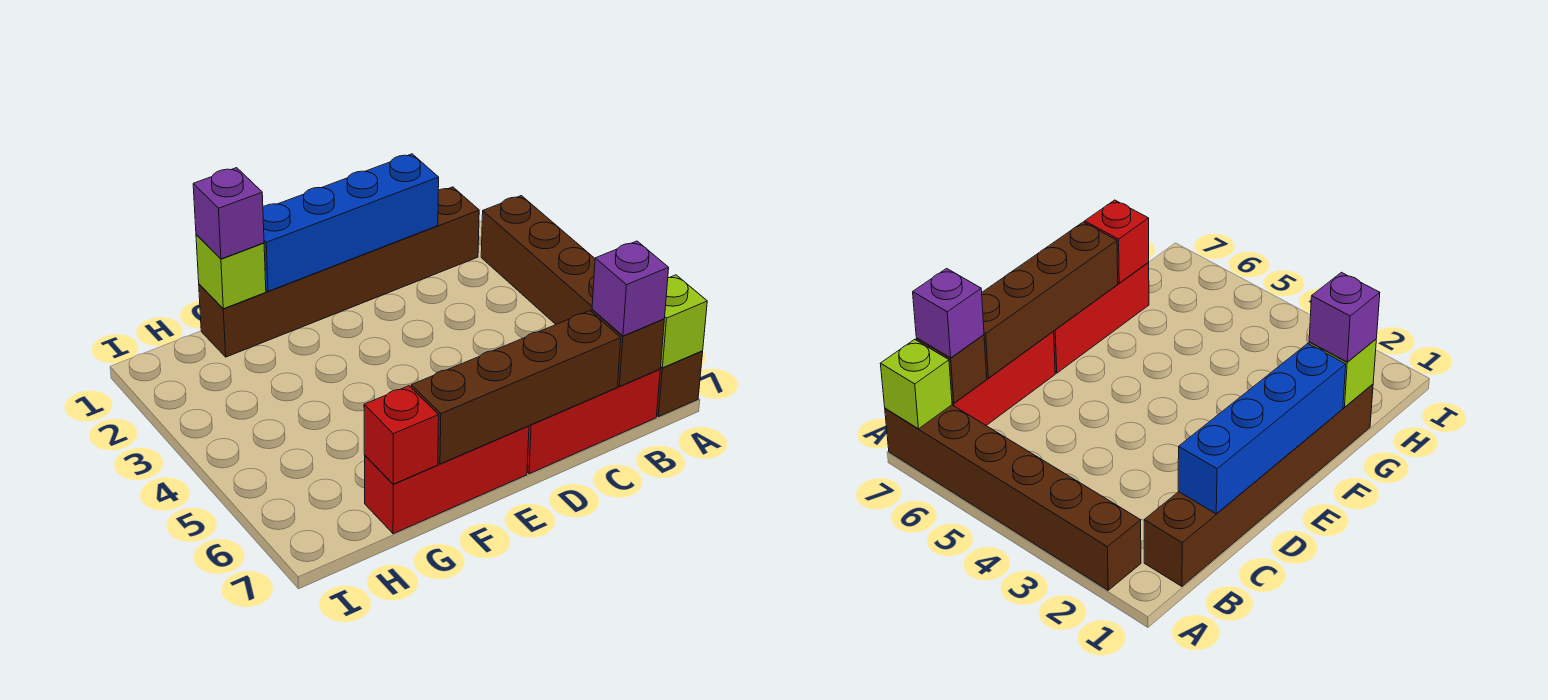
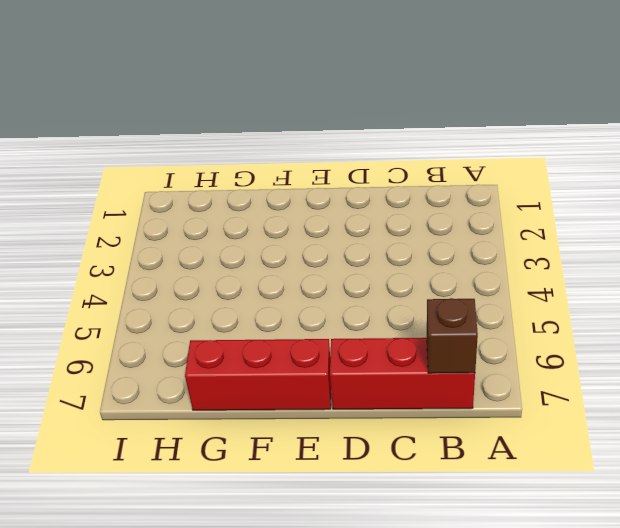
none -> brown 1x6 brick [481,196,703,417]
none -> brown 1x6 brick [199,187,479,357]
none -> lime 1x1 brick [661,275,707,368]

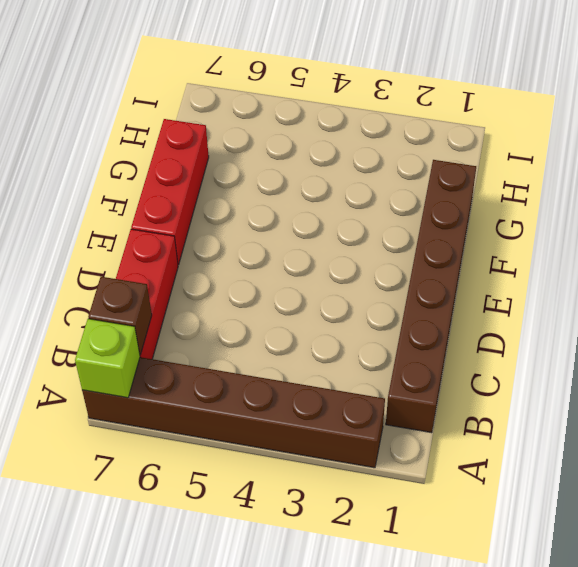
none -> blue 1x4 brick [263,154,439,291]
none -> brown 1x4 brick [411,311,621,464]
none -> lime 1x1 brick [196,234,266,309]

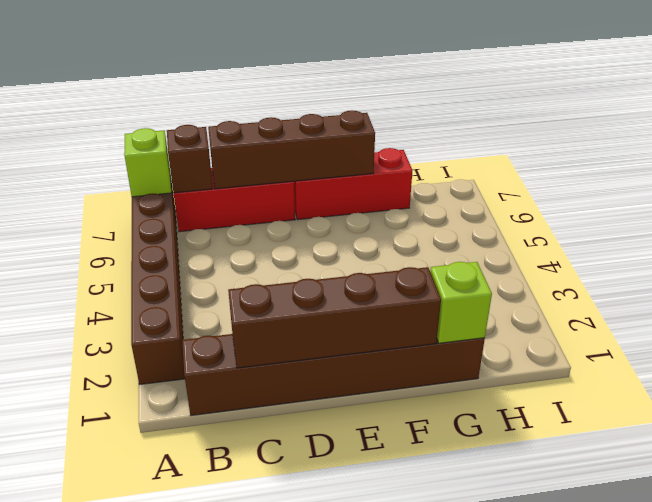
brown 1x4 brick [228,267,441,368] -> blue 1x4 brick [263,154,439,291]
none -> red 1x1 brick [364,386,439,484]
none -> purple 1x1 brick [592,241,669,336]
none -> purple 1x1 brick [193,168,264,259]

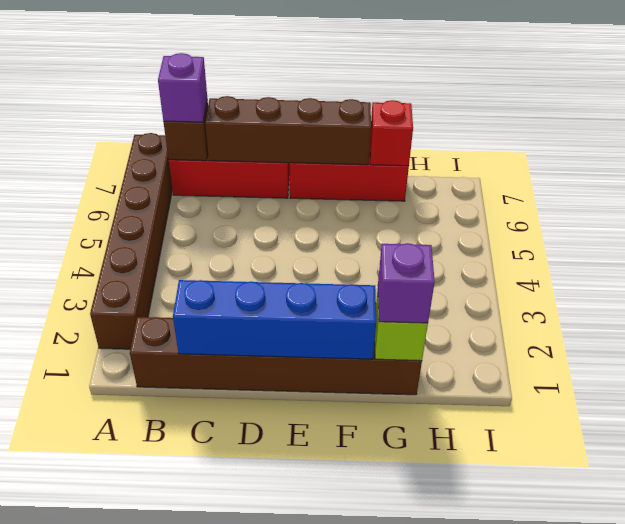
none -> lime 1x1 brick [661,275,707,368]

